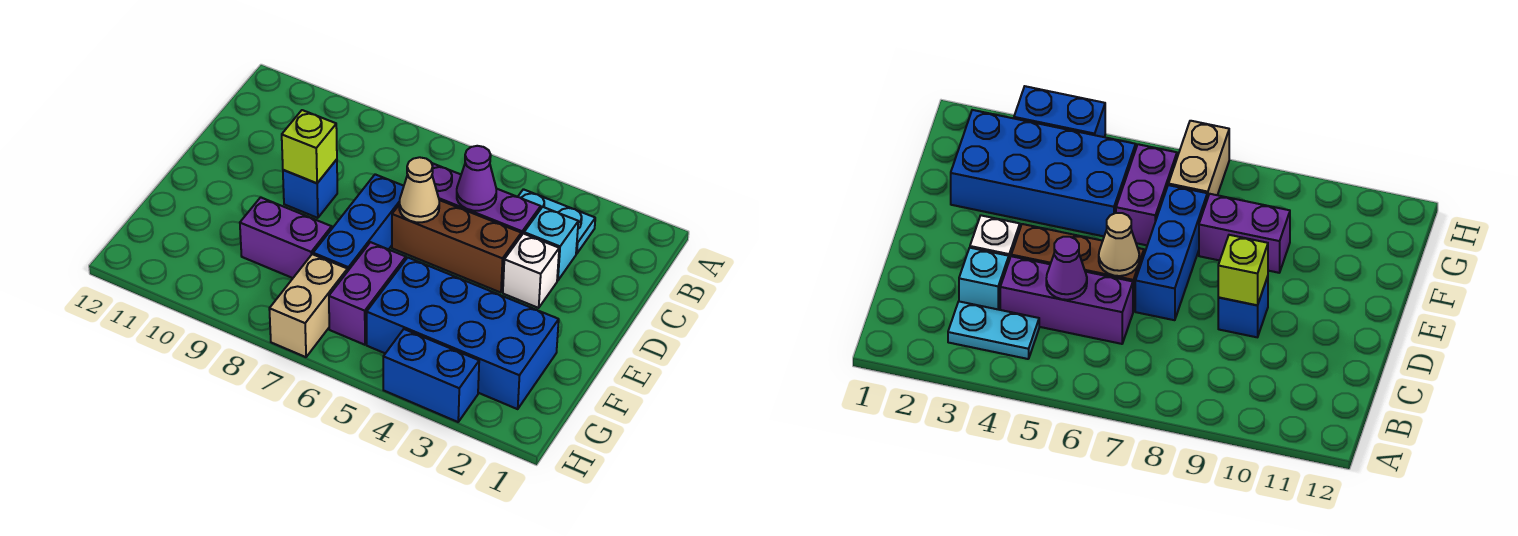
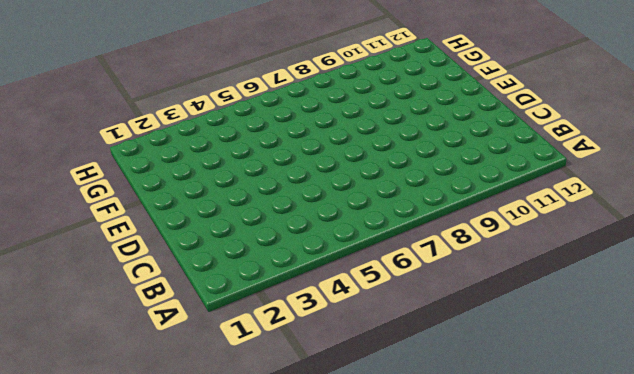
none -> cyan 1x2 plate [518,189,595,254]
none -> cyan 1x1 brick [524,207,578,281]
none -> purple 1x3 brick [432,163,541,236]

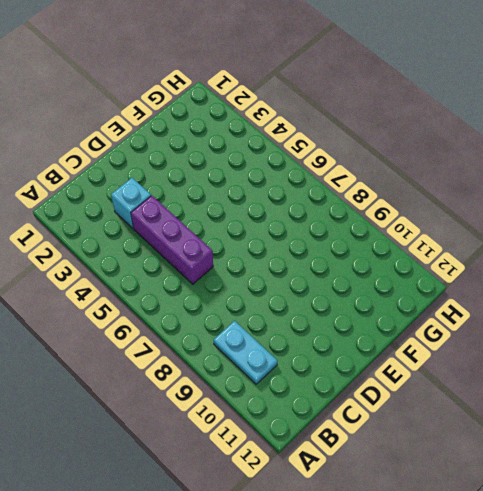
cyan 1x2 plate [214,321,277,384] -> cyan 1x2 plate moved to [518,189,595,254]
none -> white 1x1 brick [503,234,559,308]
none -> brown 1x3 brick [392,200,521,293]
none -> blue 1x3 brick [313,174,404,272]

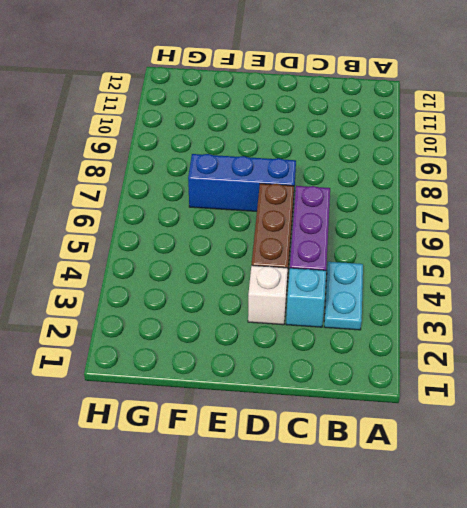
none -> blue 1x1 brick [283,159,337,218]
none -> blue 2x4 brick [367,258,559,409]
none -> purple 1x2 brick [329,242,406,345]

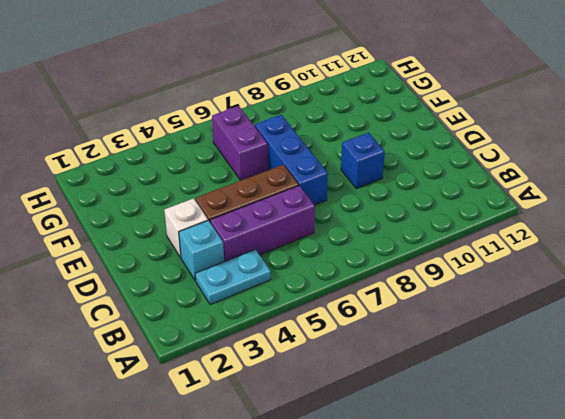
none -> blue 2x4 brick [367,258,559,409]
none -> purple 1x2 brick [240,197,332,278]
none -> tan 1x2 brick [269,254,347,357]

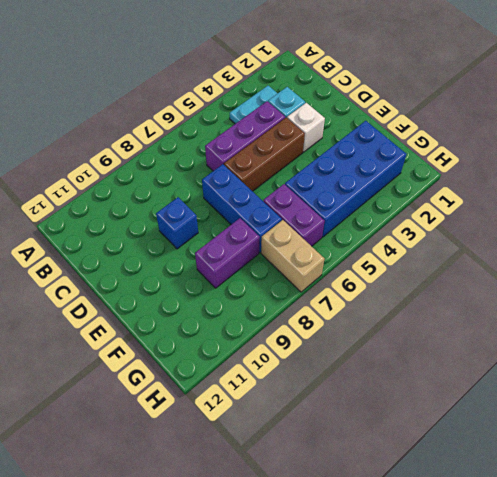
none -> blue 1x2 brick [383,329,479,422]
none -> purple 1x1 cone [457,146,496,211]
none -> tan 1x1 cone [399,157,439,222]

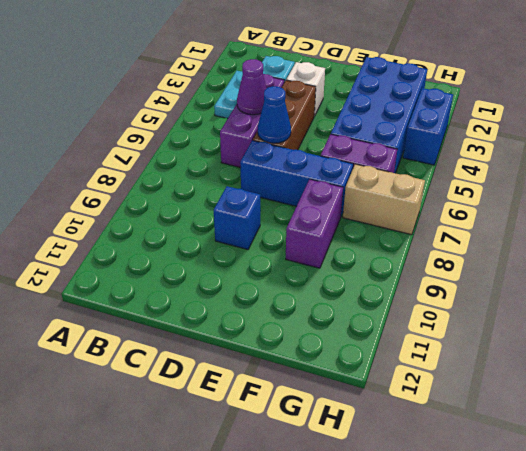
blue 1x1 cone [258,86,291,143] -> tan 1x1 cone [399,157,439,222]
none -> lime 1x1 brick [282,110,337,183]

